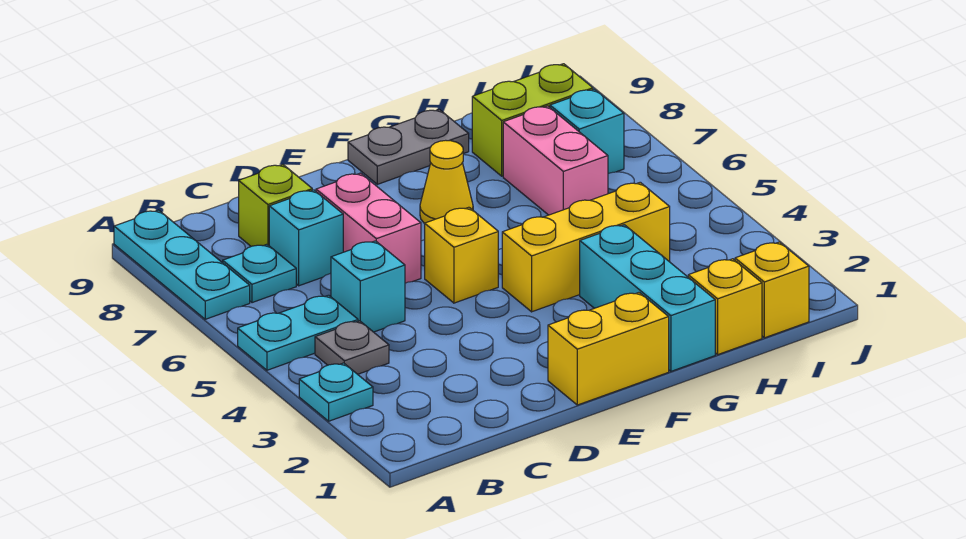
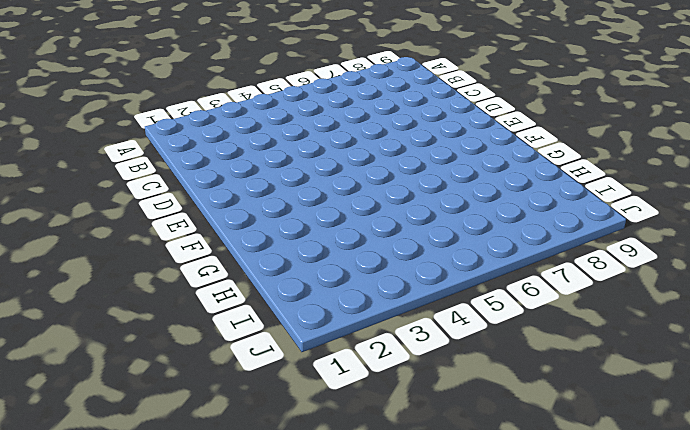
none -> cyan 1x1 plate [299,363,373,421]
none -> cyan 1x2 plate [238,295,358,370]
none -> cyan 1x3 plate [114,210,250,319]

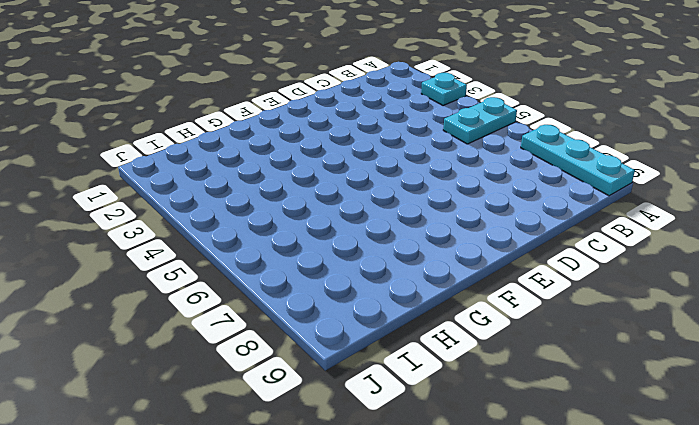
none -> grey 1x1 plate [315,321,389,374]
none -> cyan 1x1 plate [223,244,296,303]
none -> cyan 1x1 brick [331,241,405,332]

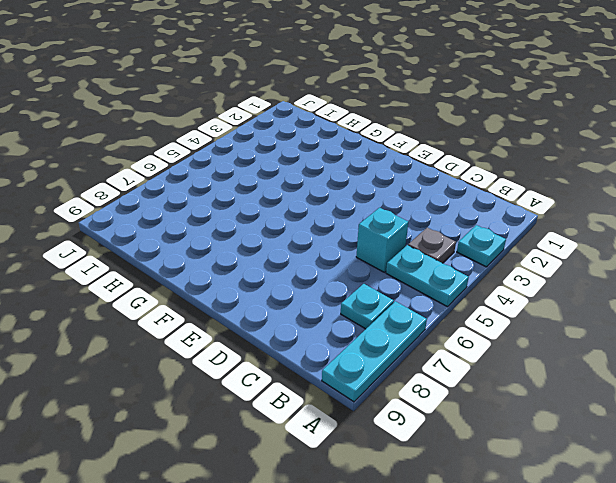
none -> cyan 1x1 brick [269,190,343,286]
none -> lime 1x1 brick [239,165,312,246]
none -> pink 1x2 brick [316,173,421,283]

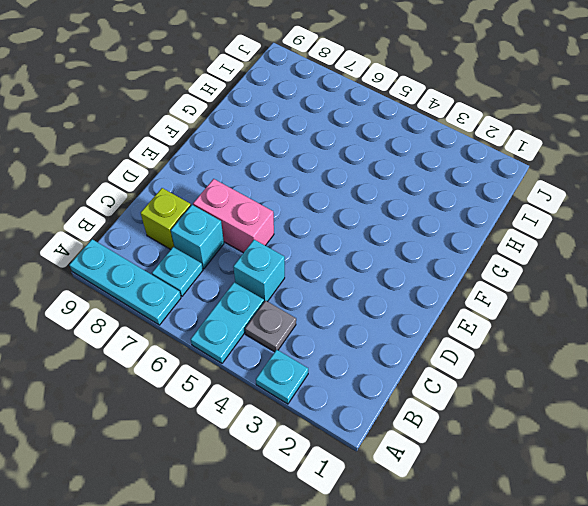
none -> yellow 1x2 brick [548,293,669,405]
none -> yellow 1x1 brick [425,207,498,303]
none -> yellow 1x3 brick [502,182,670,312]

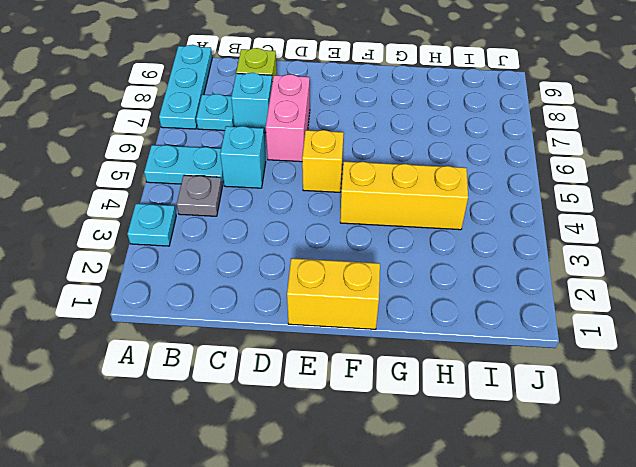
none -> yellow 1x1 cone [420,140,473,223]
none -> grey 1x2 plate [348,109,469,184]
none -> cyan 1x3 brick [580,225,715,371]

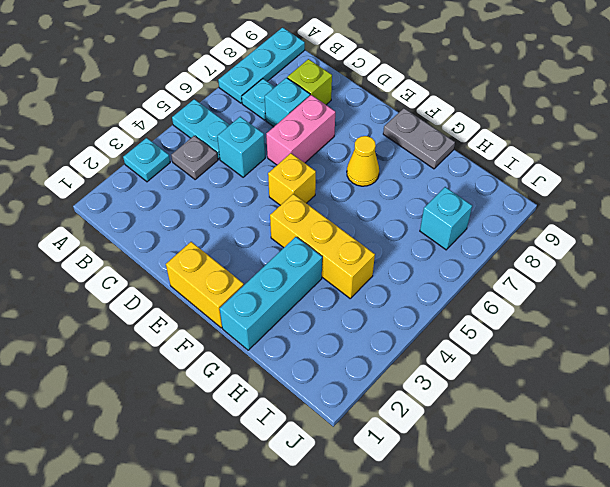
none -> yellow 1x1 brick [688,259,762,354]
none -> pink 1x2 brick [503,106,608,215]
none -> lime 1x2 brick [472,64,593,176]

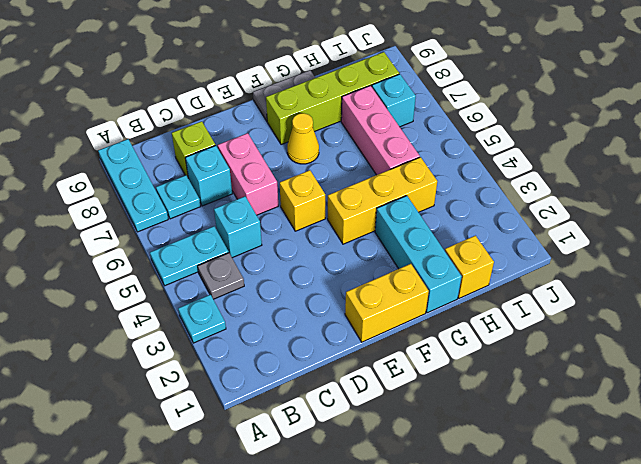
lime 1x4 brick [266,52,399,145] -> lime 1x2 brick [472,64,593,176]
pink 1x3 brick [341,86,420,175] -> pink 1x2 brick [503,106,608,215]
none -> yellow 1x1 brick [735,242,809,338]

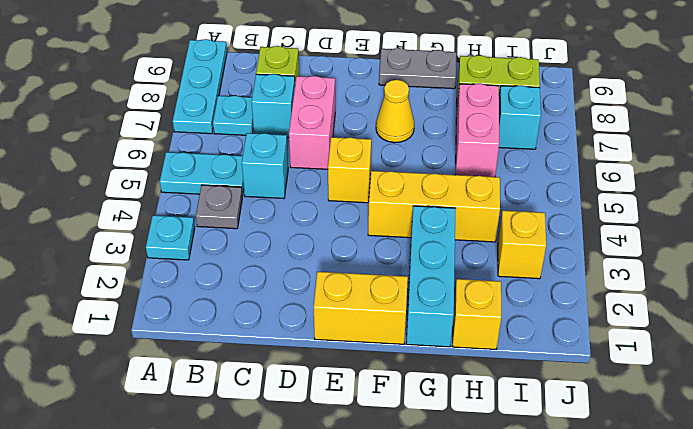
yellow 1x1 brick [498,211,546,279] -> yellow 1x1 brick moved to [735,242,809,338]

